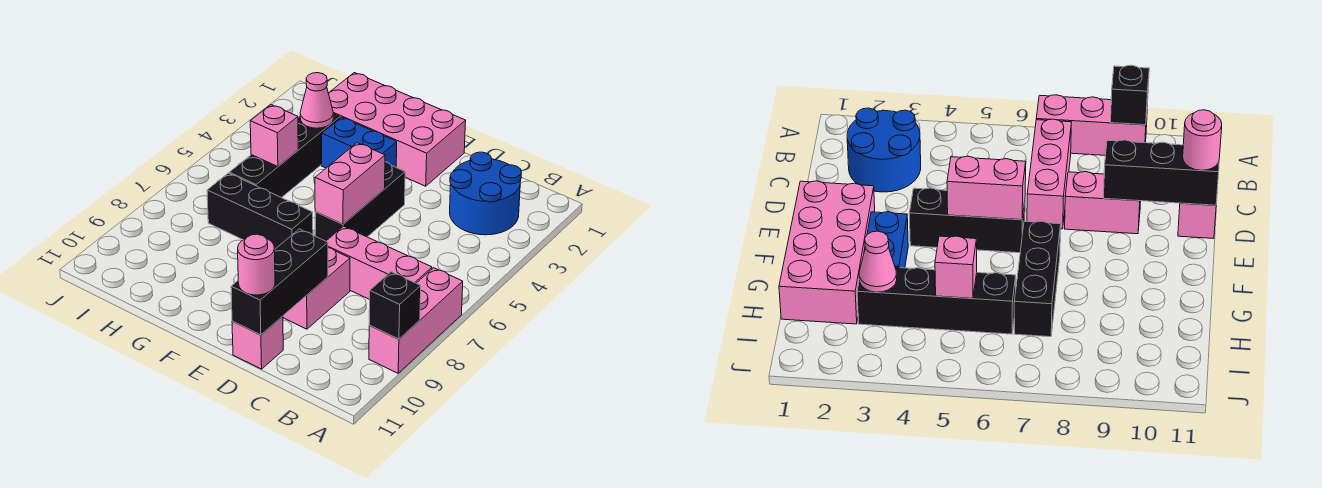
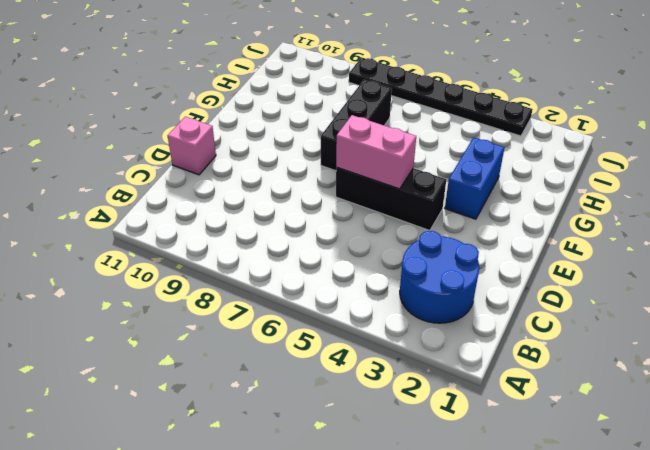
black 1x6 plate [349,57,533,136] -> none
none -> pink 1x3 brick [369,268,463,373]
none -> pink 1x3 brick [326,226,432,300]
none -> pink 1x2 brick [283,248,350,329]

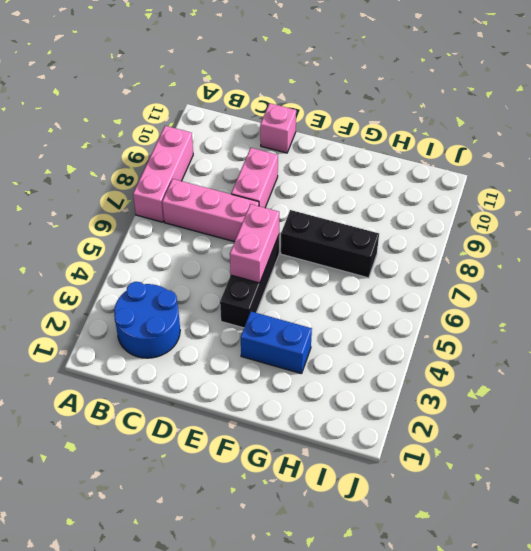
none -> pink 2x4 brick [329,73,466,186]
none -> black 1x4 brick [229,114,340,198]
none -> black 1x1 brick [369,272,421,339]

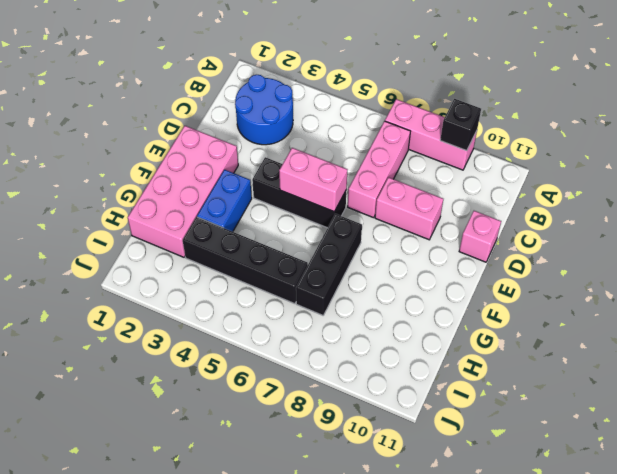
none -> black 1x3 brick [231,229,328,335]
none -> pink 1x1 cone [300,73,333,128]
none -> pink 1x1 brick [250,105,298,167]

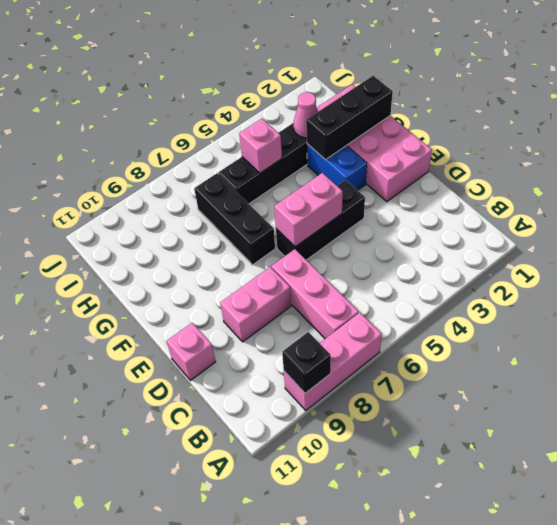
black 1x3 brick [306,76,393,160] -> black 1x3 brick moved to [231,229,328,335]
none -> blue 2x2 round brick [450,152,521,235]
none -> pink 1x1 round brick [238,234,275,295]

